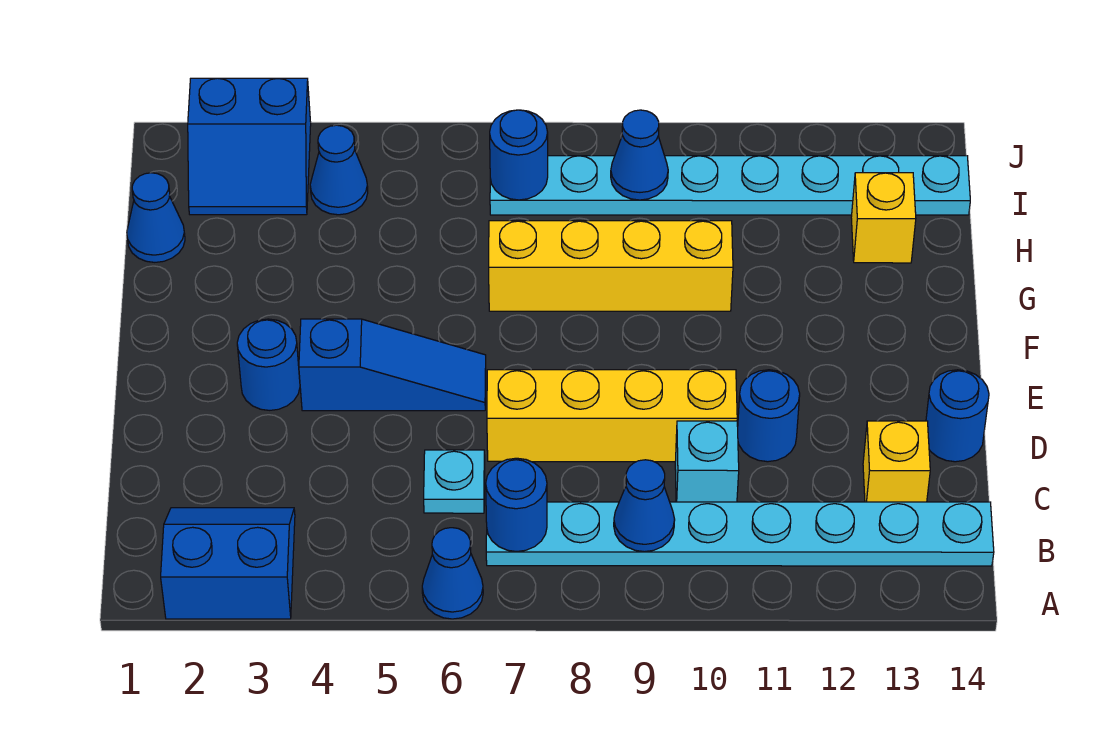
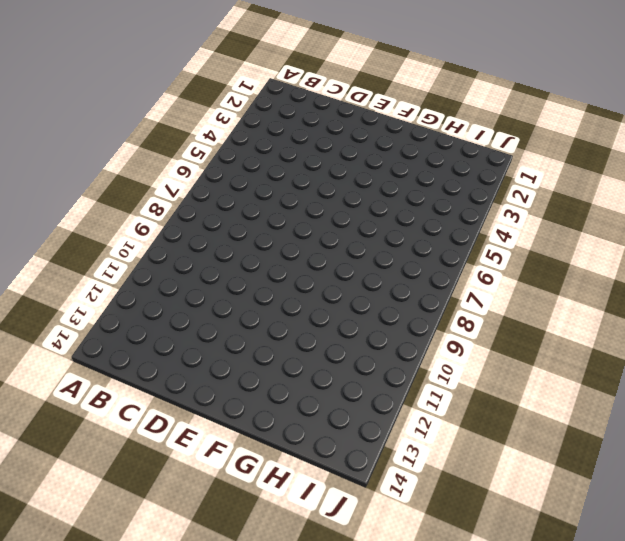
none -> blue 2x2 slope [161,508,295,619]
none -> blue 1x1 cone [422,528,483,619]
none -> cyan 1x8 plate [486,502,994,566]

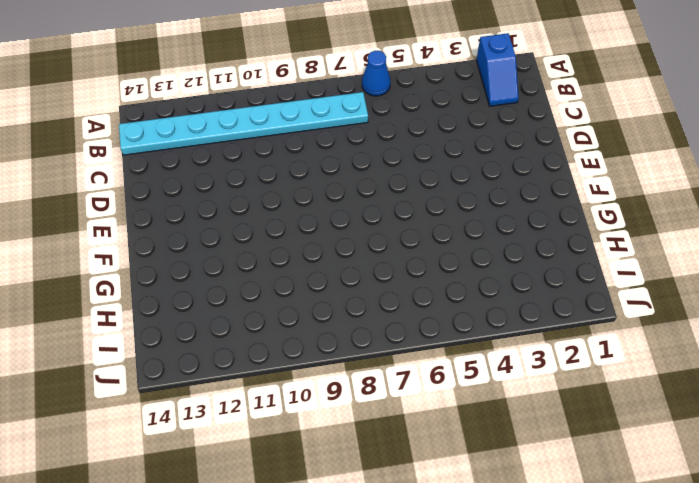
blue 1x2 slope [476,33,519,106] -> blue 2x2 slope [161,508,295,619]
none -> cyan 1x1 plate [424,450,485,513]
none -> cyan 1x1 brick [675,421,739,502]
none -> yellow 1x1 brick [863,421,930,502]

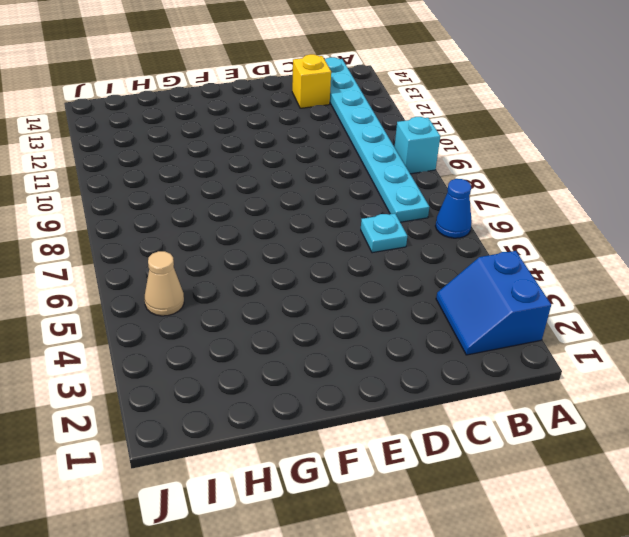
cyan 1x1 brick [395,117,440,174] -> cyan 1x1 brick moved to [675,421,739,502]
tan 1x1 cone [145,251,184,316] -> none
none -> yellow 1x4 brick [487,370,737,462]
none -> blue 1x1 round brick [738,370,800,462]
none -> blue 1x1 round brick [926,370,989,462]

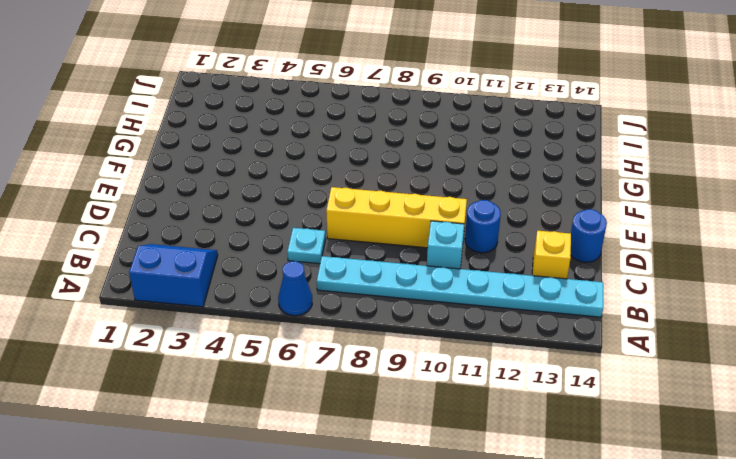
none -> blue 1x1 round brick [237,319,300,410]
none -> blue 1x3 slope [299,319,486,411]
none -> yellow 1x4 brick [489,221,733,311]

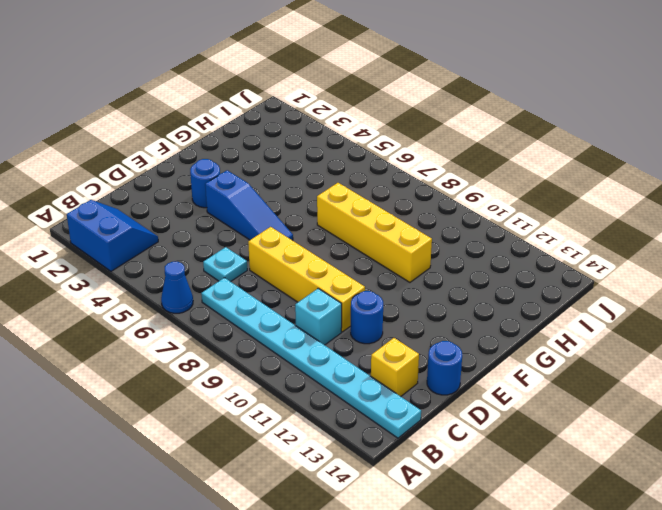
none -> blue 1x1 cone [127,173,185,262]
none -> yellow 1x1 brick [851,173,916,263]
none -> blue 2x2 slope [188,78,311,215]

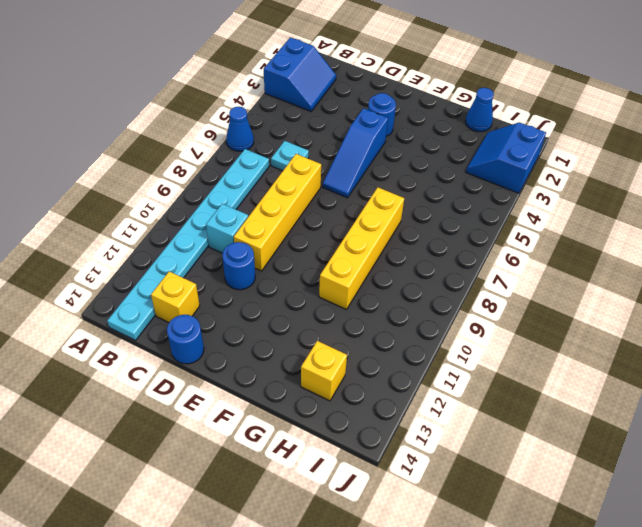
none -> blue 1x1 cone [310,125,368,215]
none -> cyan 1x8 plate [490,156,970,215]
none -> blue 1x1 round brick [486,458,547,552]

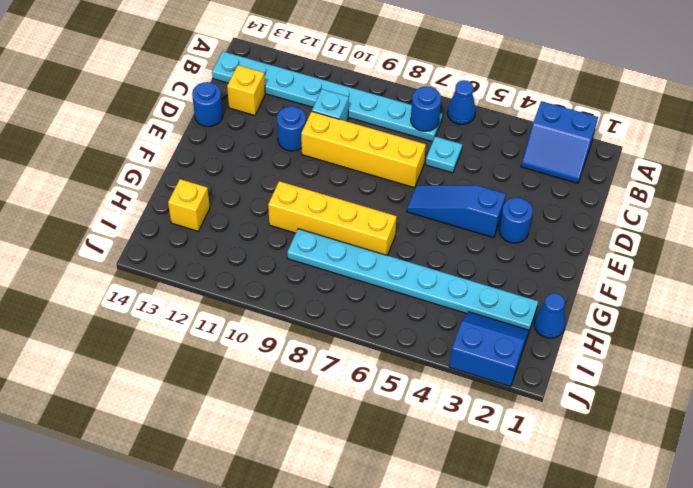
cyan 1x8 plate [287,229,538,330] -> cyan 1x8 plate moved to [490,156,970,215]
none -> blue 1x1 cone [310,125,368,215]
none -> blue 1x1 cone [614,460,675,552]
none -> blue 1x1 round brick [490,110,548,200]

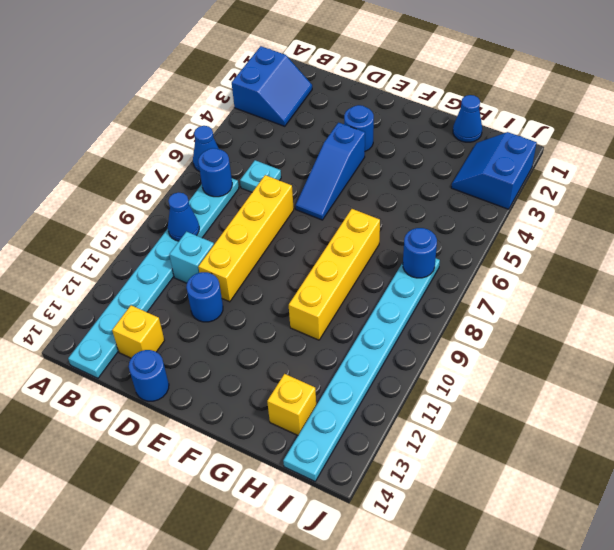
none -> blue 1x1 cone [310,125,368,215]
none -> blue 1x1 cone [611,110,668,200]

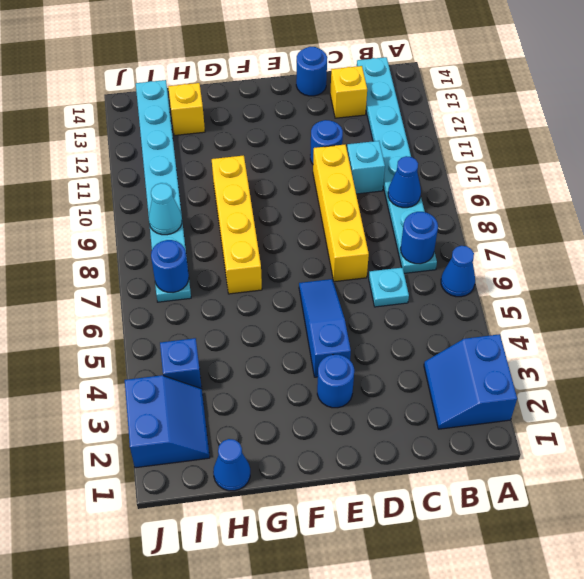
blue 1x1 brick [160,338,202,389] -> blue 1x1 cone [310,125,368,215]
cyan 1x1 cone [149,183,182,235] -> blue 1x1 cone [611,110,668,200]

